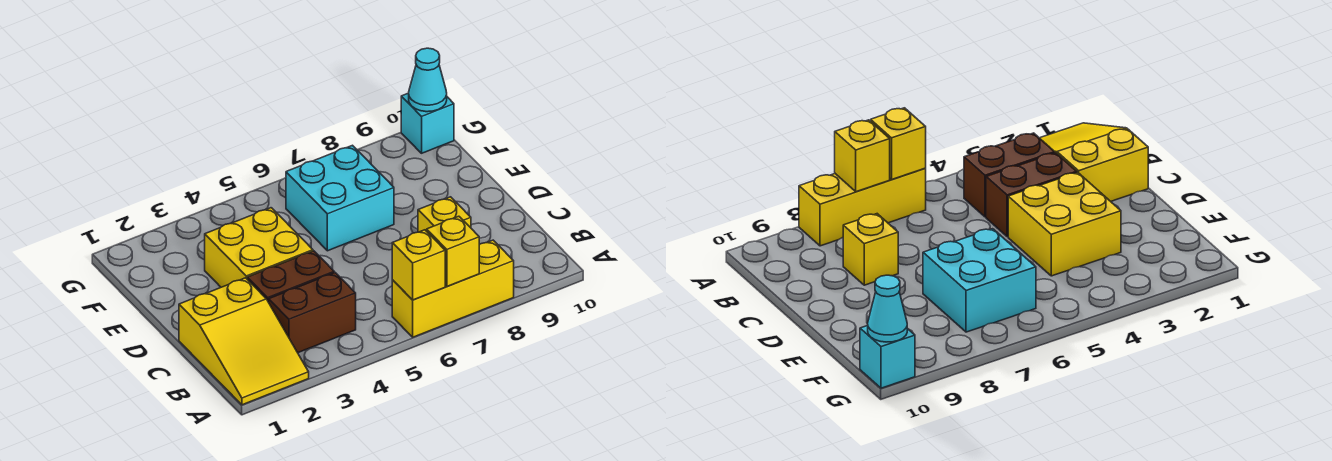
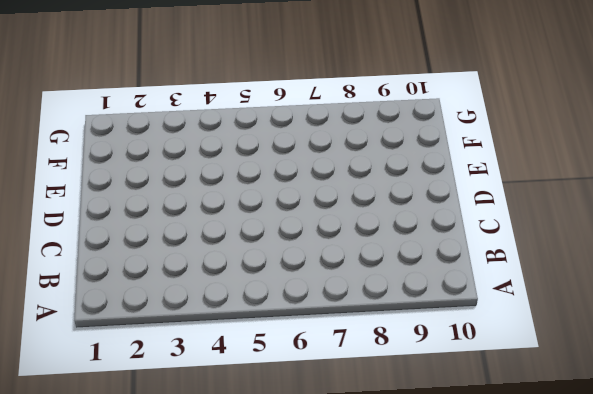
none -> yellow 2x3 slope [179,278,309,405]
none -> yellow 1x3 brick [392,240,514,337]

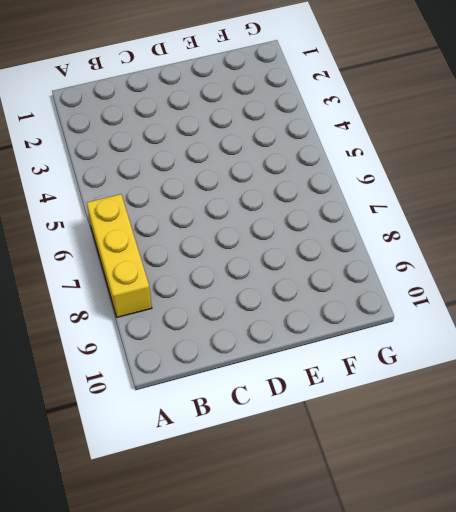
none -> yellow 2x3 slope [179,278,309,405]
none -> brown 1x2 brick [269,273,356,353]

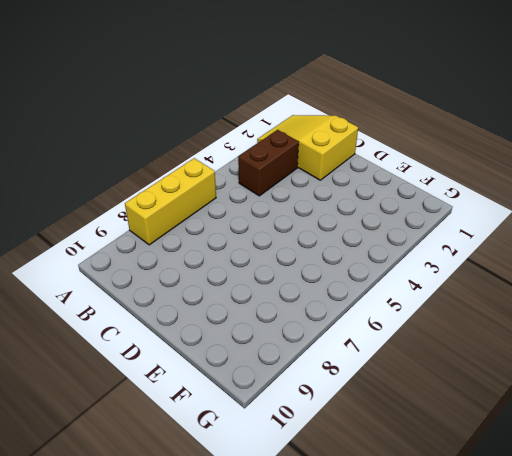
none -> brown 1x2 brick [247,251,334,302]
none -> yellow 1x1 brick [418,197,471,232]

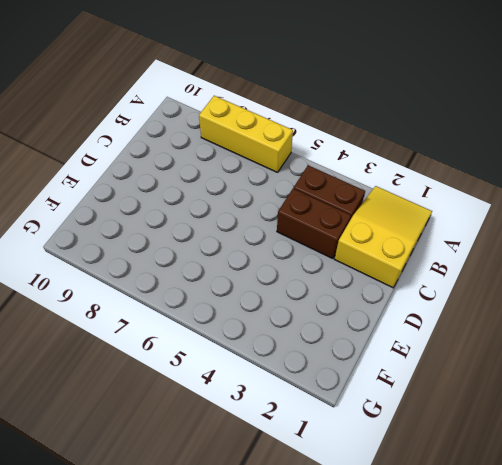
none -> yellow 1x1 brick [418,197,471,232]
none -> yellow 2x2 brick [205,208,313,287]

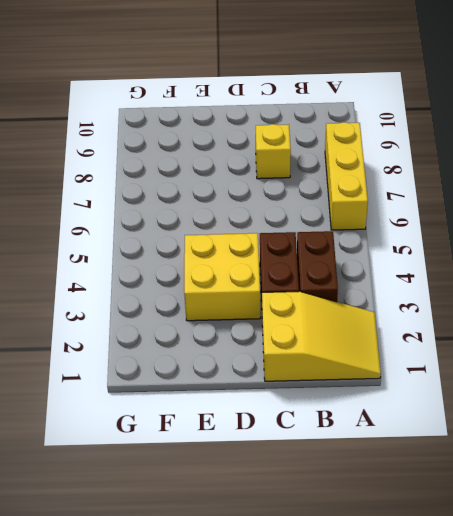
none -> cyan 2x2 brick [286,145,394,251]
none -> cyan 1x1 brick [401,93,454,153]

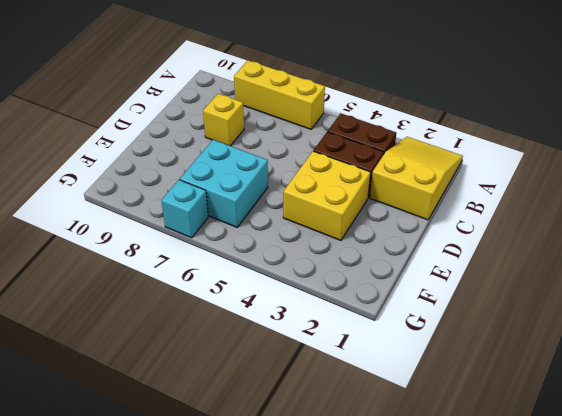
cyan 1x1 brick [161,180,208,238] -> cyan 1x1 brick moved to [401,93,454,153]
none -> yellow 1x1 brick [392,230,445,300]
none -> yellow 1x1 brick [427,216,479,287]

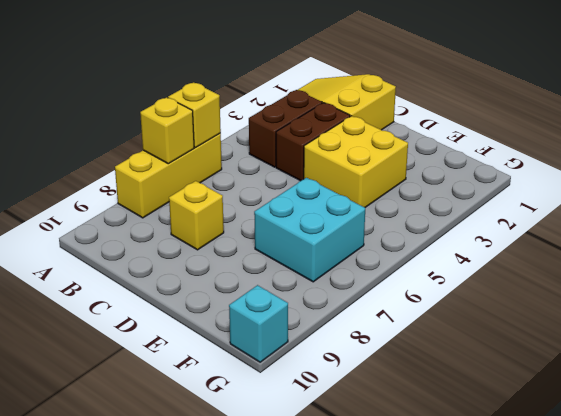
none -> cyan 1x1 cone [409,48,447,112]

